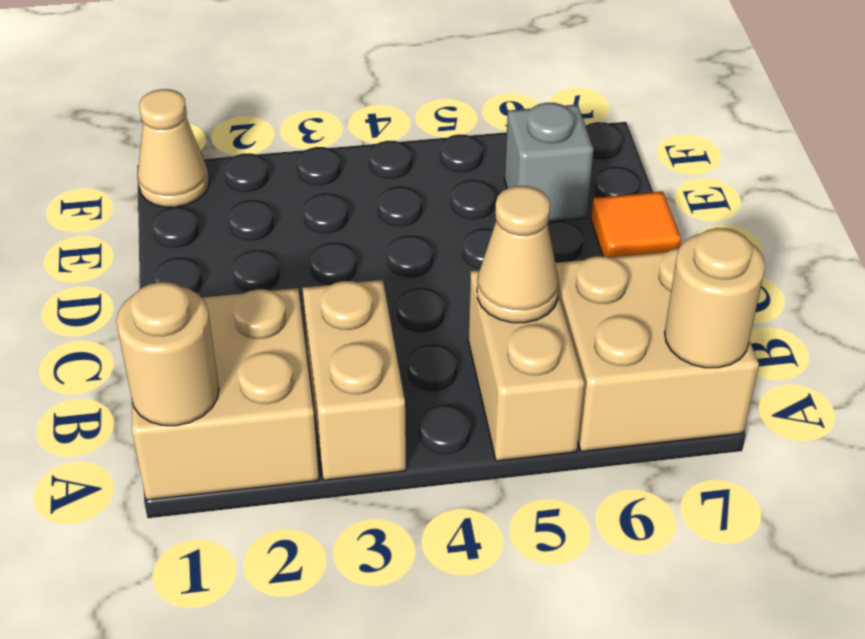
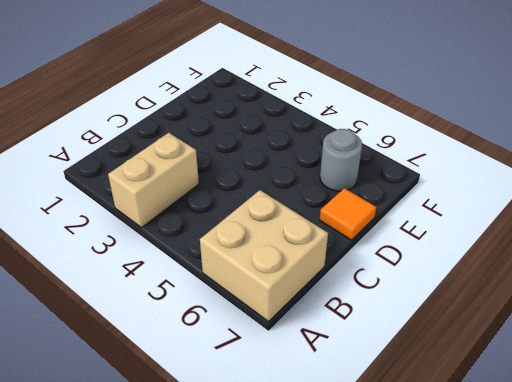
grey 1x1 round brick [320,129,362,191] -> grey 1x1 brick [504,103,593,222]
none -> tan 2x2 brick [132,288,319,500]
none -> tan 1x2 brick [468,270,584,461]

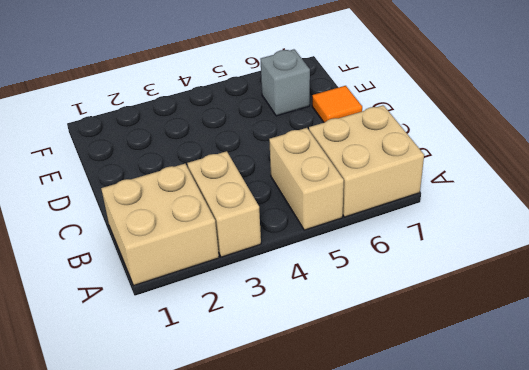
none -> tan 1x1 cone [138,89,209,207]
none -> tan 1x1 round brick [116,282,219,426]

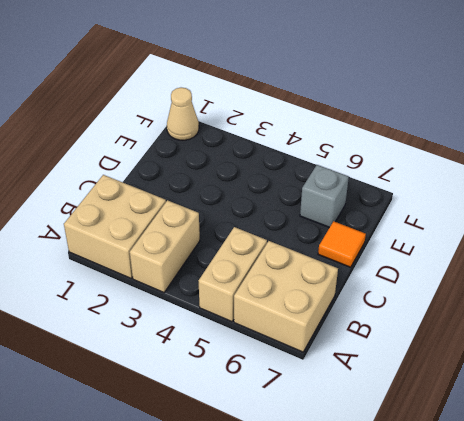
none -> tan 1x1 round brick [116,282,219,426]
none -> tan 1x1 round brick [665,228,765,368]

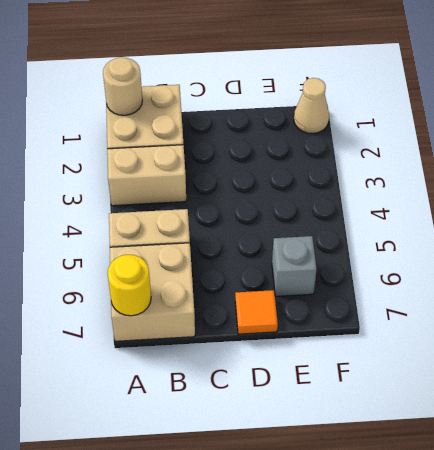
yellow 1x1 round brick [108,255,151,316] -> tan 1x1 round brick [665,228,765,368]
none -> tan 1x1 cone [477,186,559,323]

